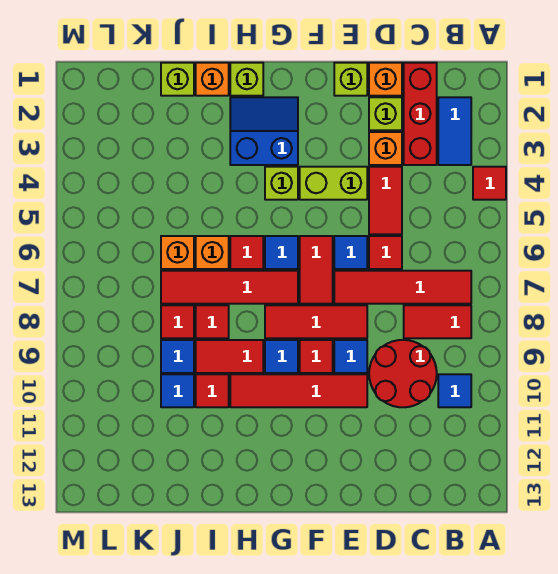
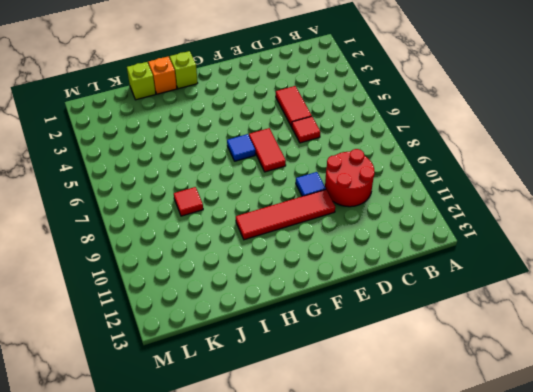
none -> red 1x1 tile [473,167,506,200]
none -> blue 1x2 tile [438,97,471,165]
none -> red 1x4 tile [334,271,471,304]
none -> red 1x2 tile [404,305,471,338]

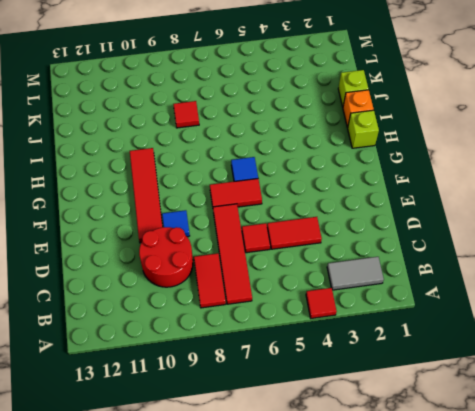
grey 1x2 tile [327,257,384,290] -> blue 1x2 tile [438,97,471,165]
none -> blue 1x1 tile [438,374,471,407]
none -> red 1x3 brick [404,63,437,165]
none -> orange 1x1 brick [369,63,402,96]
none -> lime 1x1 brick [369,97,402,130]

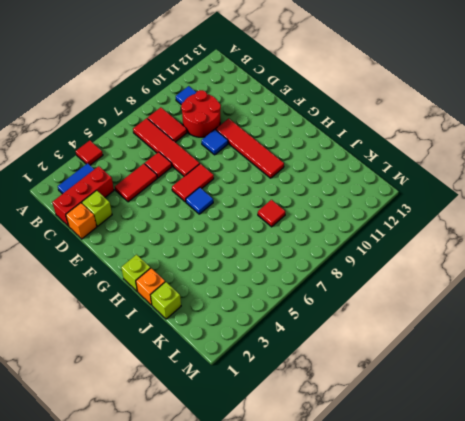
none -> orange 1x1 brick [369,132,402,165]
none -> lime 1x1 brick [334,63,367,96]
none -> lime 1x2 brick [300,167,367,200]
none -> blue 1x1 tile [334,236,367,269]

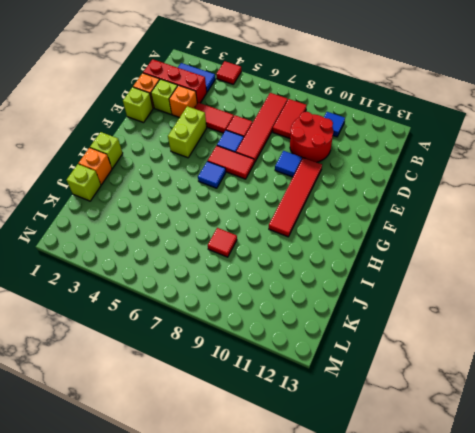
none -> red 1x3 tile [265,305,367,338]
none -> red 1x1 tile [300,340,333,373]
none -> blue 2x2 slope [230,97,298,165]
none -> lime 1x1 brick [265,167,298,200]

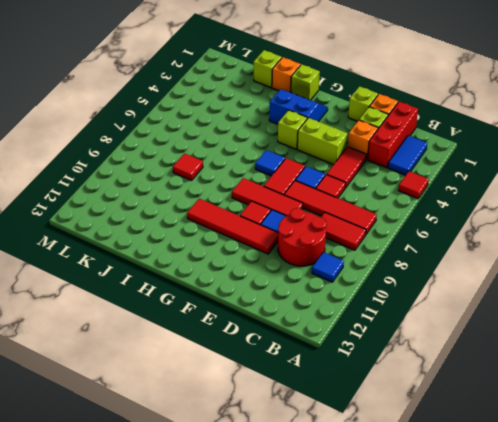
none -> red 1x4 tile [161,271,298,304]
none -> blue 1x1 tile [265,340,298,373]
none -> red 1x1 tile [230,236,263,269]
none -> red 1x2 tile [196,340,263,373]

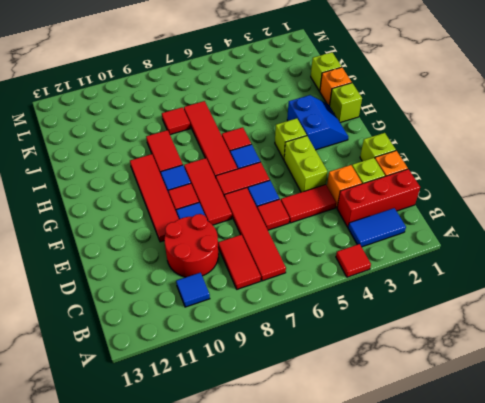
none -> orange 1x1 brick [196,236,229,269]
none -> red 1x1 tile [196,305,229,338]
none -> red 1x1 tile [196,374,229,407]
none -> orange 1x1 brick [161,236,194,269]

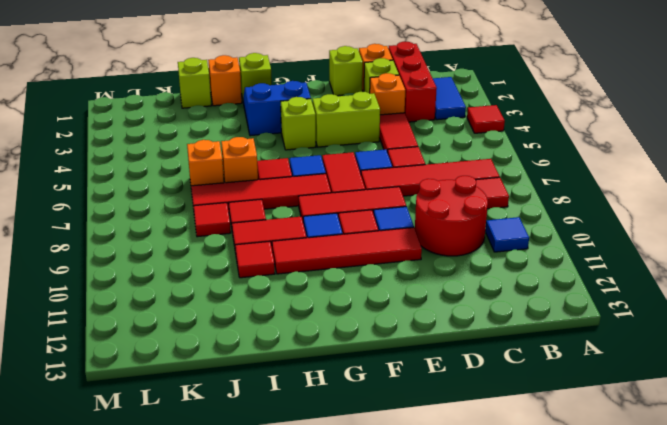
none -> blue 1x1 tile [161,340,194,373]
none -> blue 1x1 tile [161,374,194,407]

